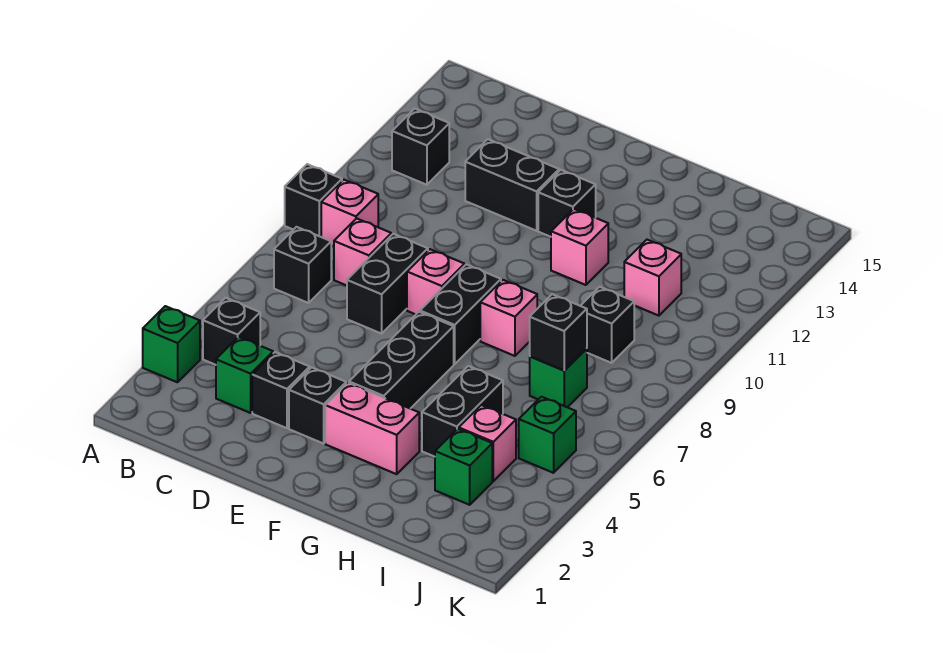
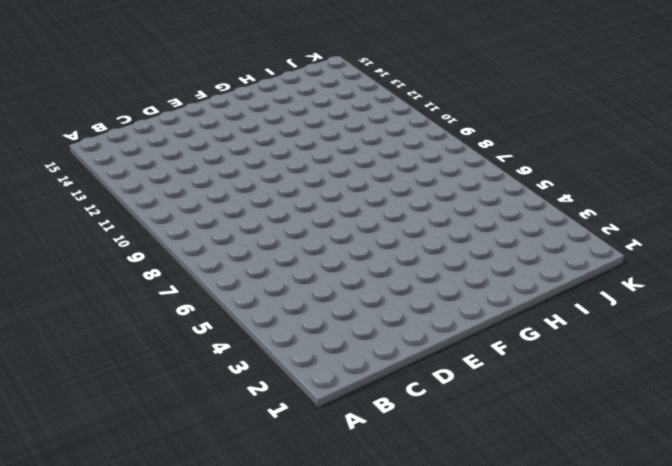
none -> green 1x1 brick [143,306,200,382]
none -> black 1x1 brick [285,164,342,237]
none -> black 1x1 brick [203,298,260,365]

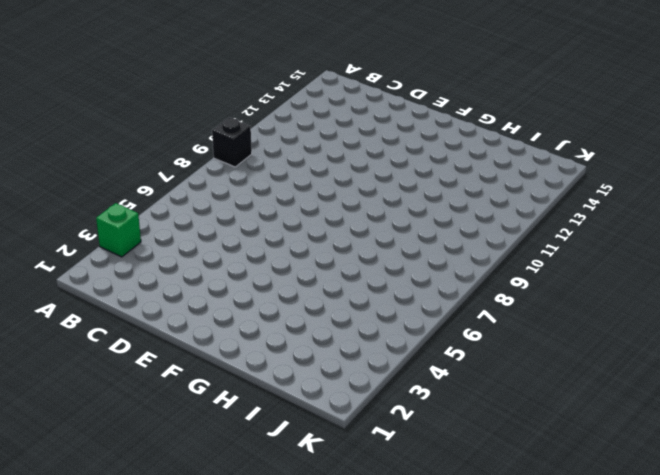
none -> black 1x1 brick [203,298,260,365]
none -> black 1x1 brick [274,227,331,303]
none -> pink 1x1 brick [321,180,378,246]

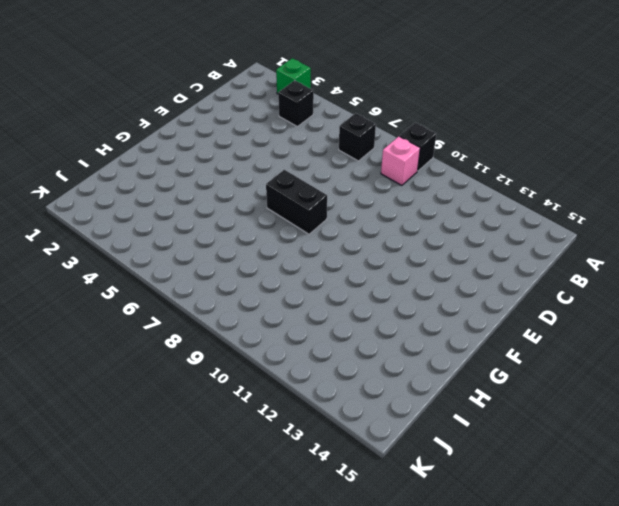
none -> black 1x1 brick [392,109,449,185]
none -> green 1x1 brick [216,337,273,413]
none -> pink 1x1 brick [334,218,391,286]

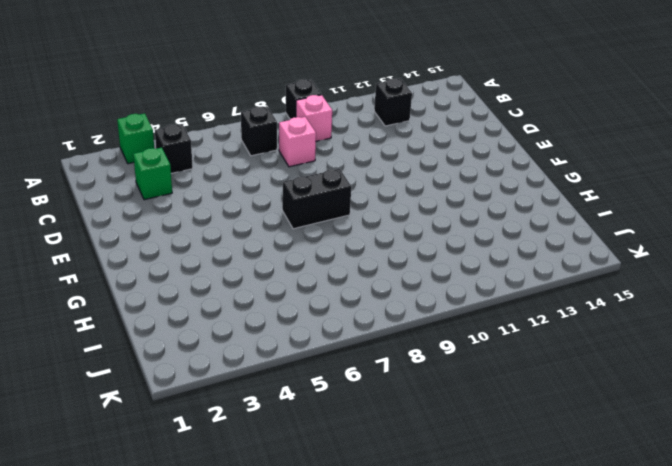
none -> black 1x1 brick [252,352,310,428]
none -> black 1x2 brick [347,234,428,334]
none -> black 1x2 brick [465,139,559,231]

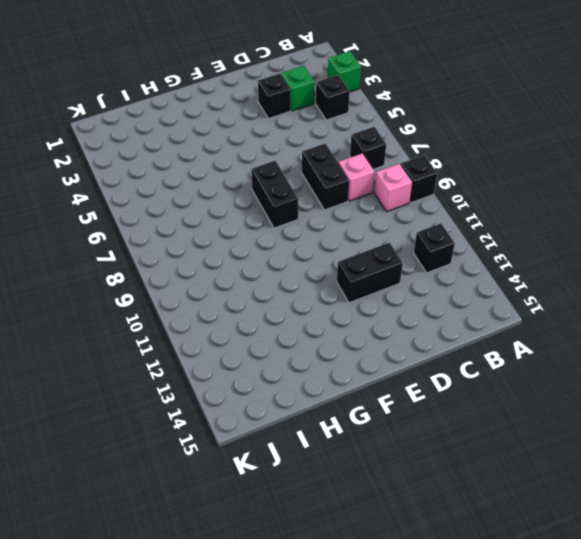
none -> black 1x1 brick [289,367,346,444]
none -> pink 1x1 brick [407,249,464,314]
none -> pink 1x2 brick [325,383,419,474]

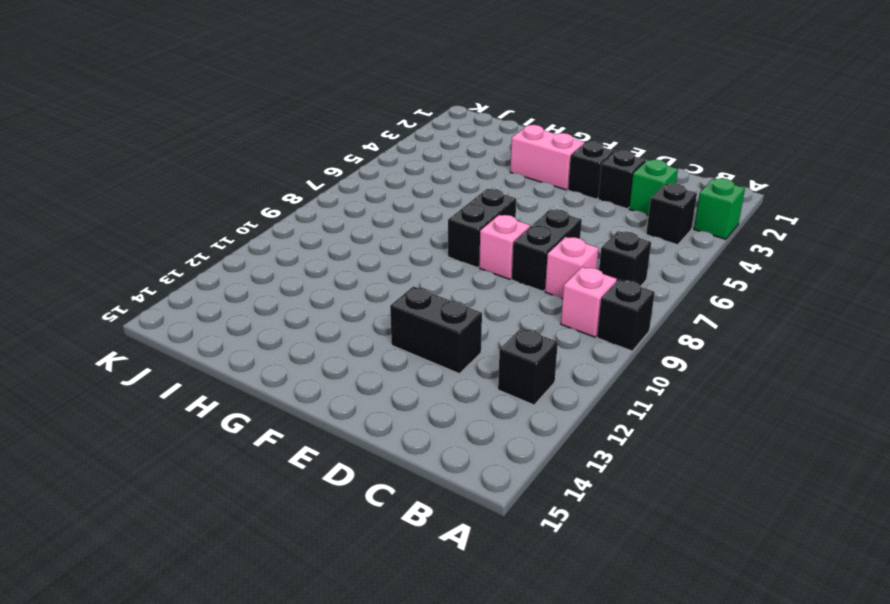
none -> black 1x3 brick [349,312,454,409]
none -> black 1x1 brick [538,170,596,237]
none -> pink 1x1 brick [480,280,537,356]

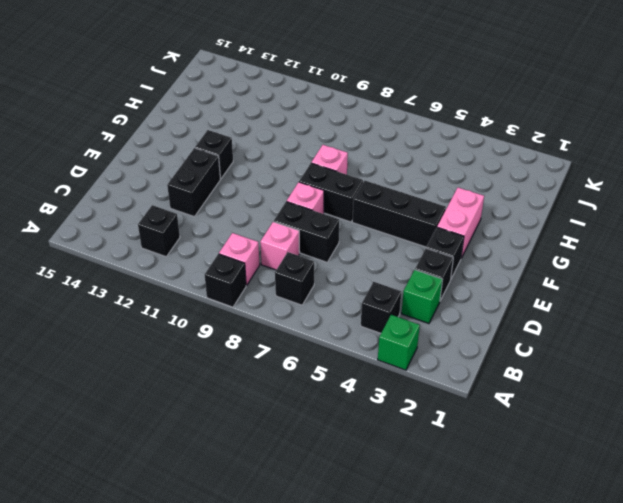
none -> pink 1x1 brick [551,209,608,285]
none -> black 1x2 brick [422,366,503,457]
none -> green 1x1 brick [435,429,492,505]

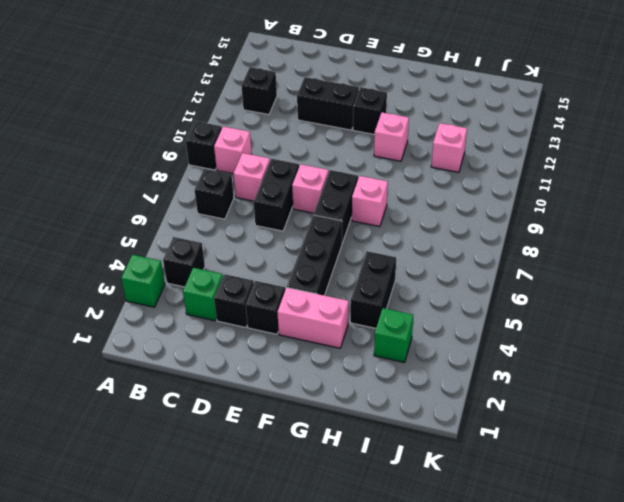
none -> pink 1x1 brick [459,405,516,481]
none -> green 1x1 brick [530,348,587,407]
none -> black 1x1 brick [581,287,634,363]

